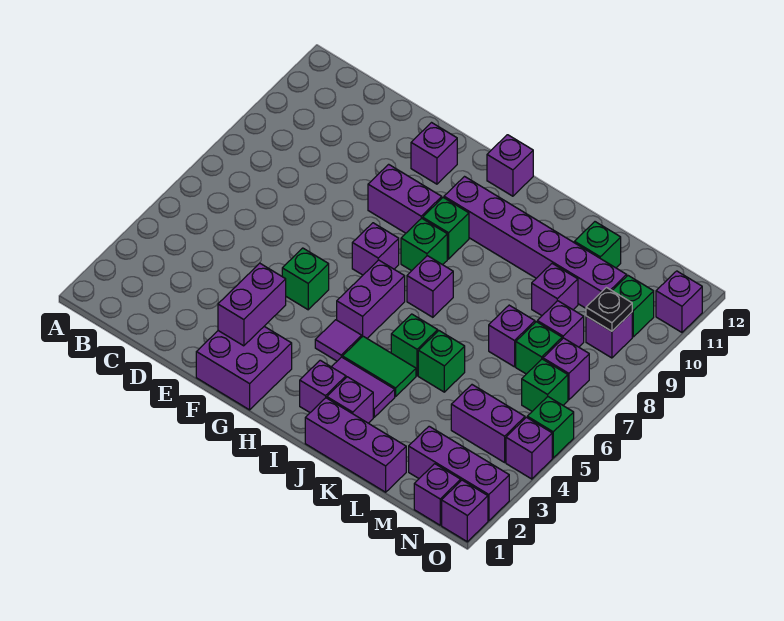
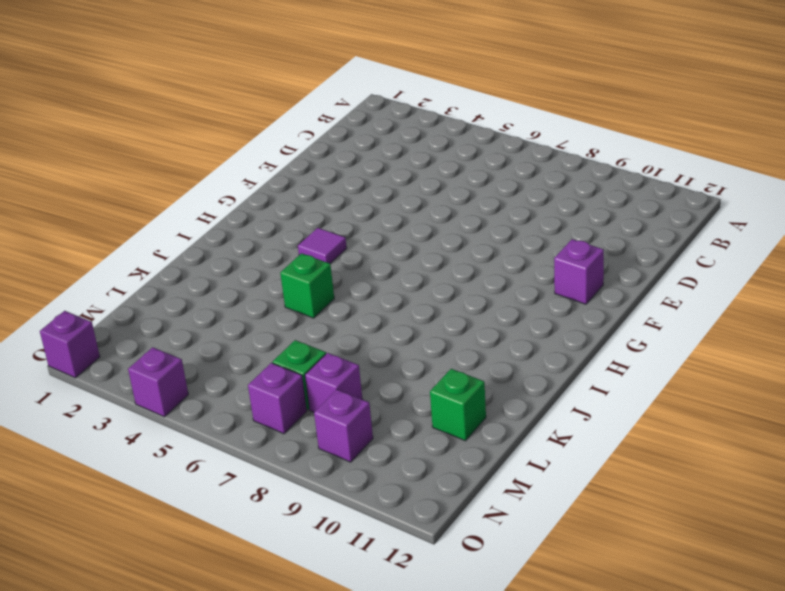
none -> purple 2x2 brick [196,327,292,410]
none -> green 1x1 brick [282,248,329,310]
none -> purple 1x2 brick [368,164,442,233]
none -> purple 1x1 brick [352,223,399,275]

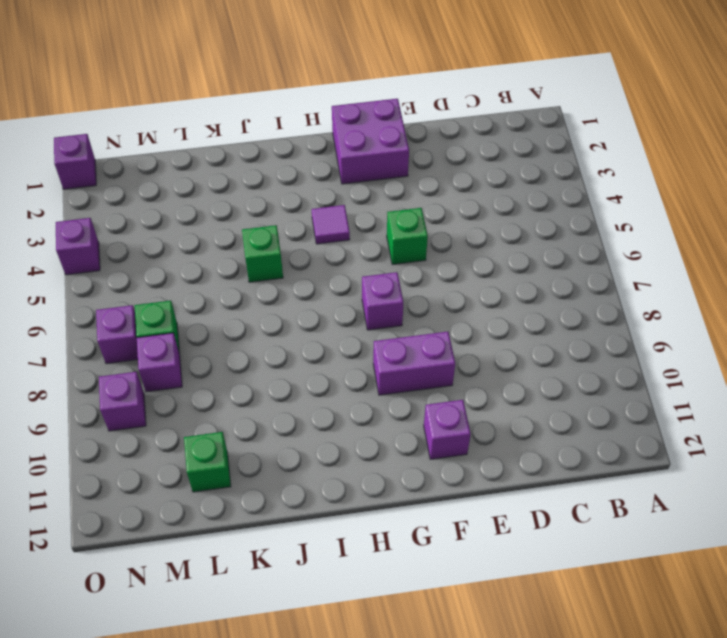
none -> purple 1x2 brick [337,260,405,338]
none -> green 1x1 brick [401,218,447,271]
none -> green 1x1 brick [423,198,469,259]
none -> purple 1x6 brick [444,177,627,308]

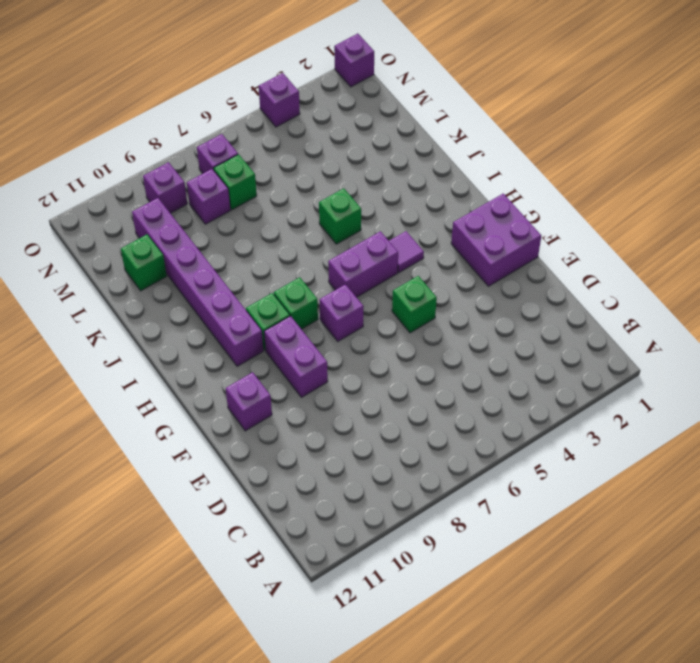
none -> purple 1x1 brick [487,135,533,196]
none -> purple 1x1 brick [300,360,346,412]
none -> purple 1x2 tile [332,357,395,417]
none -> green 1x2 tile [343,336,416,396]

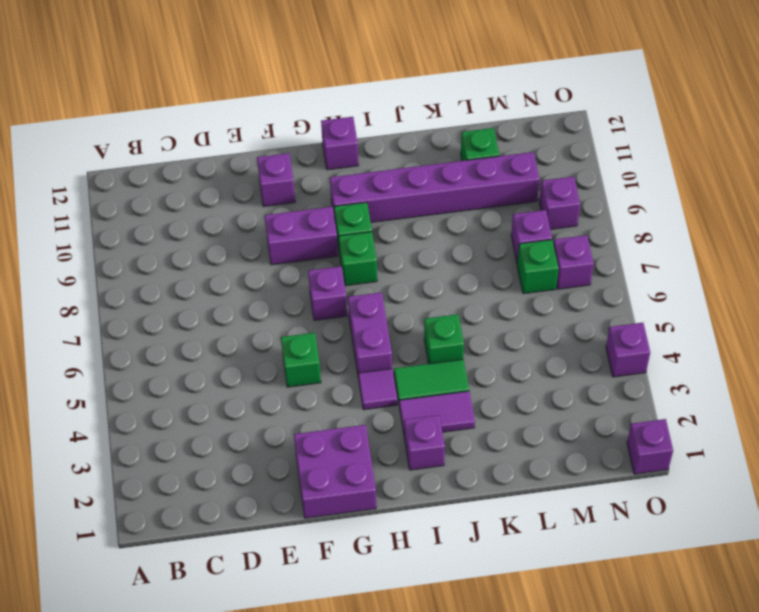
none -> purple 1x1 brick [407,256,453,317]
none -> purple 1x3 brick [305,398,406,492]
none -> purple 1x1 brick [327,377,373,423]
none -> green 1x1 brick [418,331,465,392]

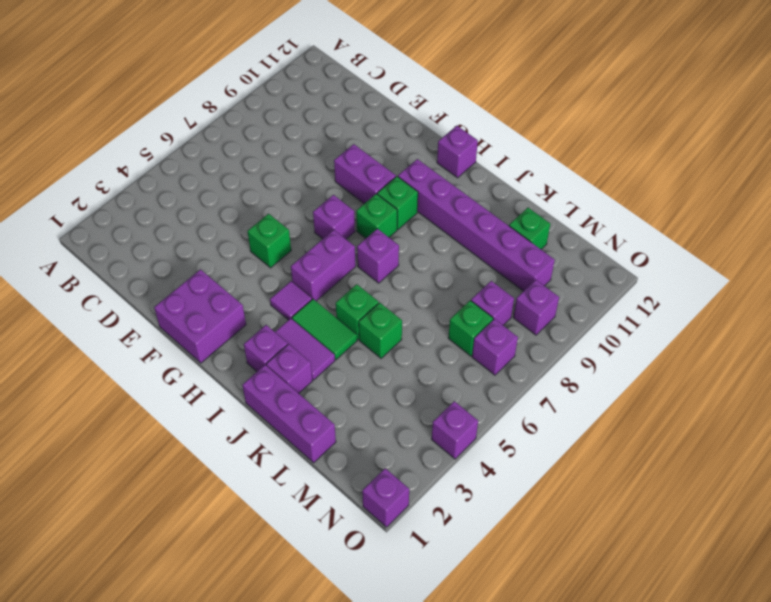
none -> purple 1x1 brick [411,123,457,184]
none -> purple 1x1 brick [489,305,535,367]
none -> purple 1x1 brick [532,264,578,315]
none -> purple 1x3 brick [409,426,509,521]

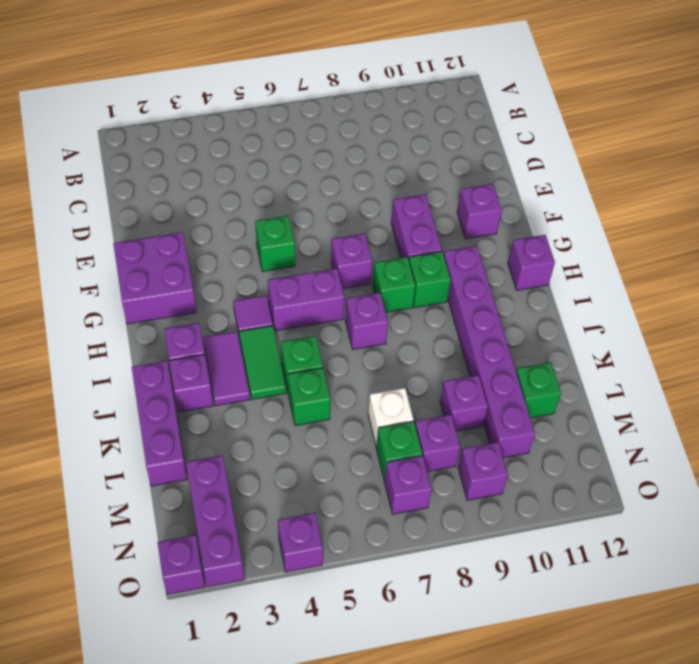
white 1x1 brick [368,388,413,445] -> purple 1x1 brick [489,305,535,367]
none -> purple 1x2 brick [451,385,525,462]
none -> purple 1x1 brick [414,464,461,525]
none -> green 1x1 brick [522,359,568,411]
none -> green 1x1 brick [612,276,654,337]

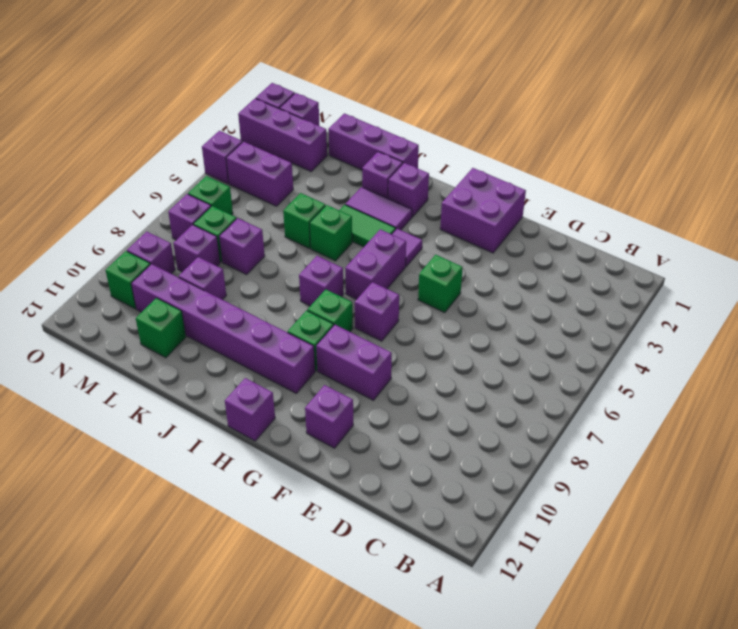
none -> green 1x1 brick [527,397,574,458]
none -> purple 1x1 brick [656,271,702,332]
none -> purple 1x2 brick [218,263,286,346]
none -> black 1x1 plate [586,288,632,331]

